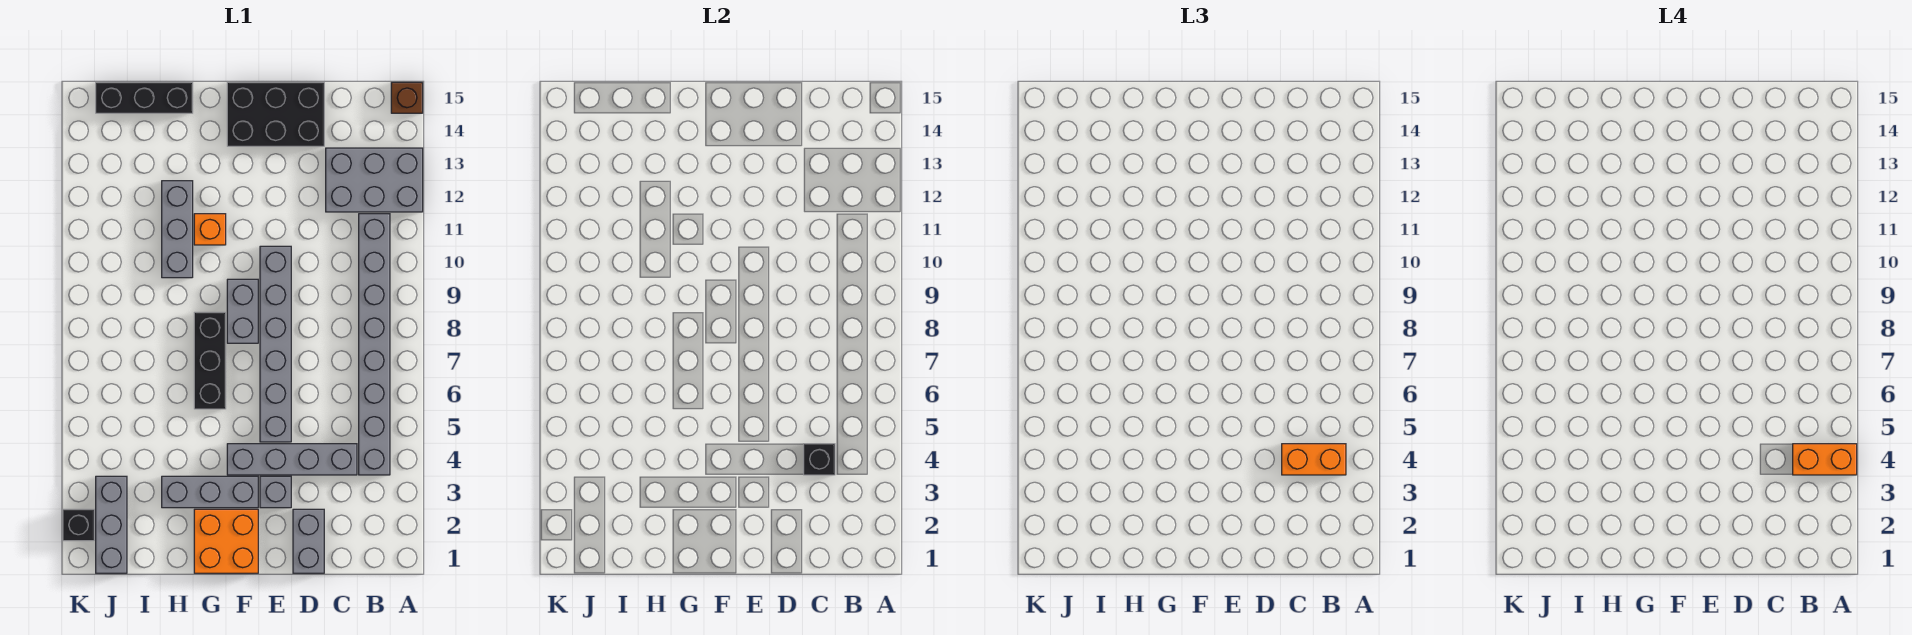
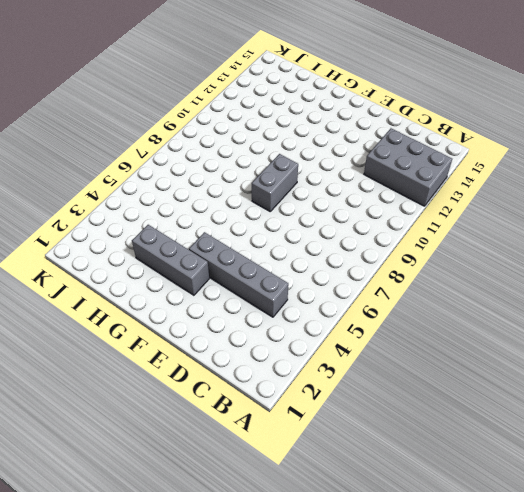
none -> brown 1x1 brick [391,82,423,113]
none -> grey 1x8 brick [359,214,390,475]
none -> grey 1x2 brick [293,509,324,573]

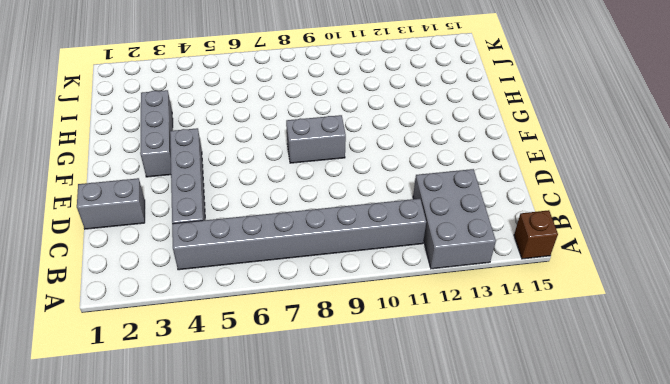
none -> black 2x3 brick [227,82,324,146]
none -> grey 1x1 brick [260,476,291,508]
none -> grey 1x6 brick [260,246,291,442]

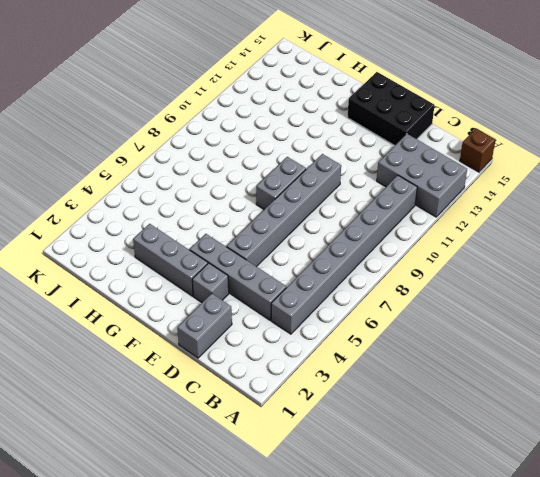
none -> orange 2x2 brick [194,509,258,573]
none -> black 1x3 brick [194,312,226,409]
none -> orange 1x1 brick [194,214,226,245]

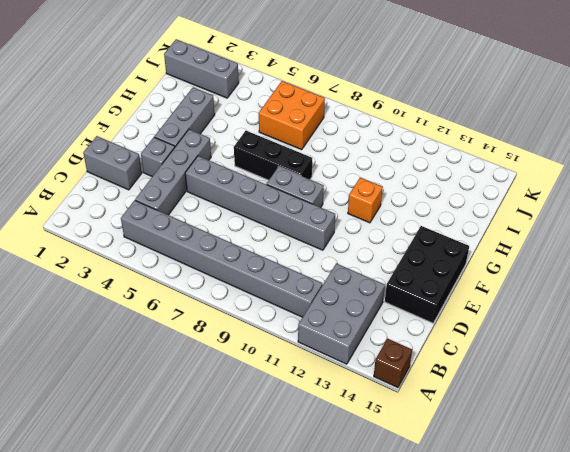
orange 2x2 brick [259,81,325,150] -> orange 2x2 brick moved to [194,509,258,573]
none -> grey 1x3 brick [162,181,193,278]
none -> black 1x3 brick [96,82,193,113]
none -> black 1x1 brick [63,509,94,541]

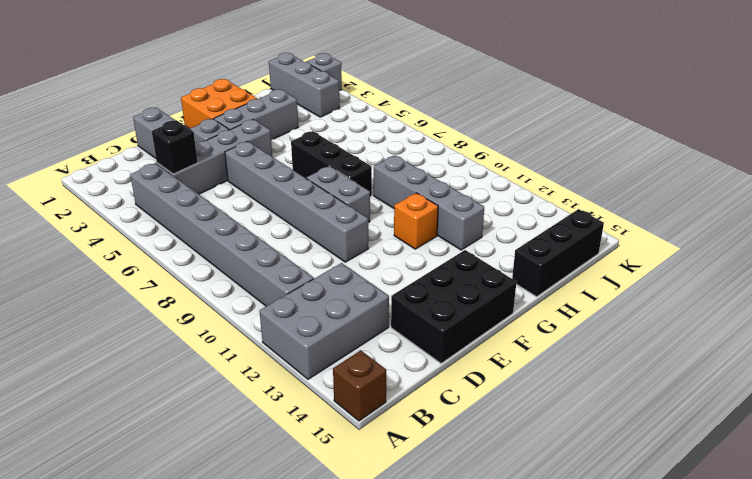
grey 1x4 brick [374,155,484,250] -> grey 1x3 brick [162,181,193,278]
grey 1x1 brick [306,53,342,91] -> black 1x1 brick [63,509,94,541]
none -> orange 1x2 brick [1282,444,1346,475]
none -> orange 1x2 brick [1793,444,1857,475]

